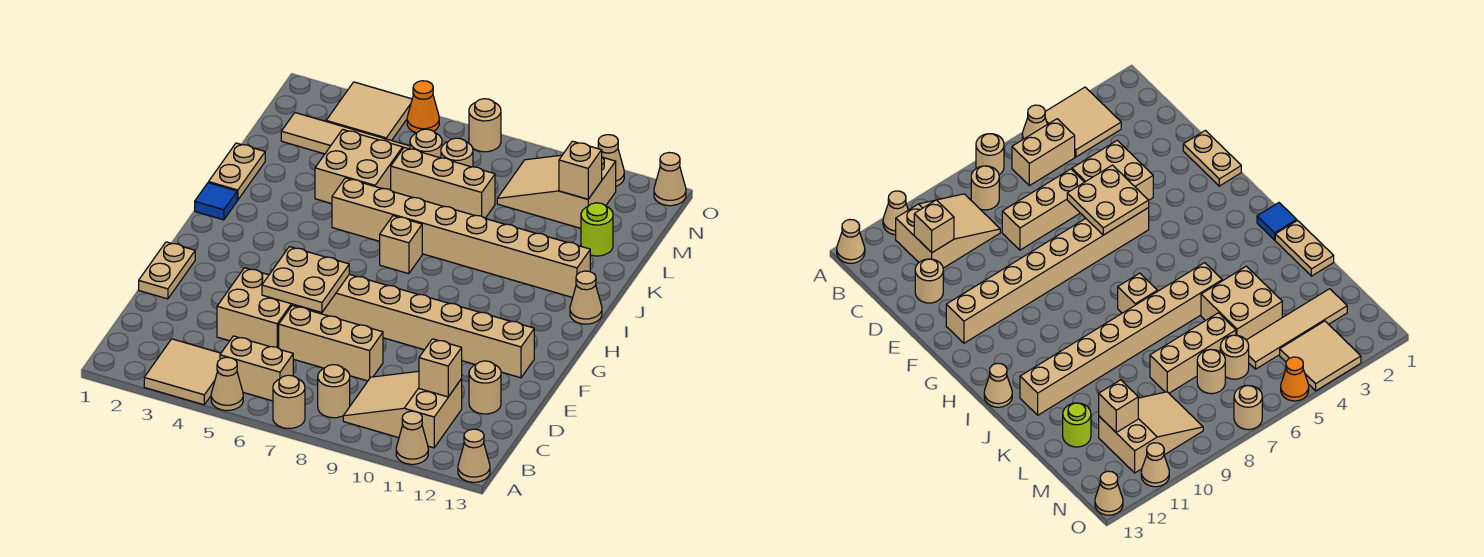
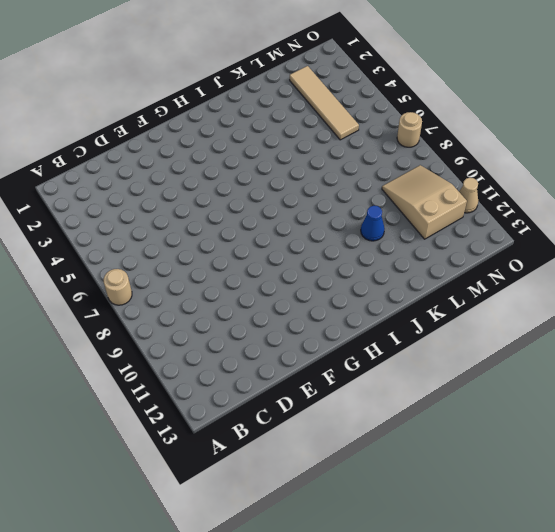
blue 1x1 cone [361,206,385,241] -> none
none -> tan 2x2 tile [144,339,221,405]
none -> tan 1x1 cone [211,357,243,411]
none -> tan 1x1 cone [396,411,428,464]
none -> tan 1x1 cone [458,429,490,482]

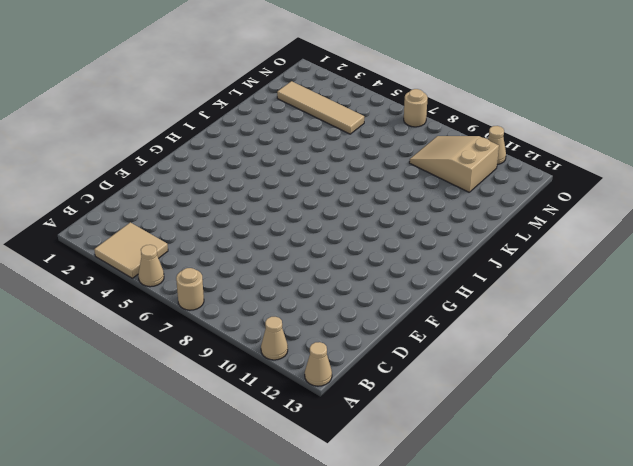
none -> tan 1x2 brick [220,336,293,401]
none -> tan 1x1 round brick [318,365,350,418]
none -> tan 2x3 slope [343,371,462,448]
none -> tan 2x2 brick [217,268,301,348]

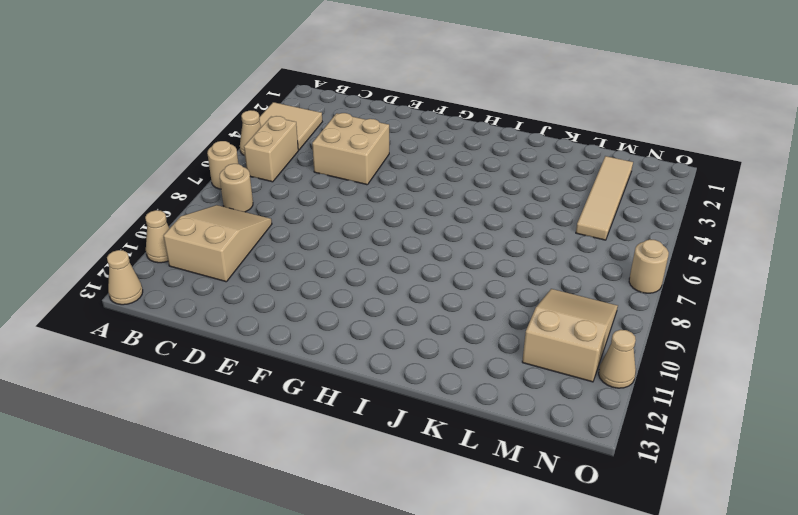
none -> tan 1x3 brick [279,306,383,381]
none -> tan 1x1 round brick [469,361,501,414]
none -> tan 1x2 plate [139,242,195,299]
none -> tan 1x8 brick [306,274,534,378]

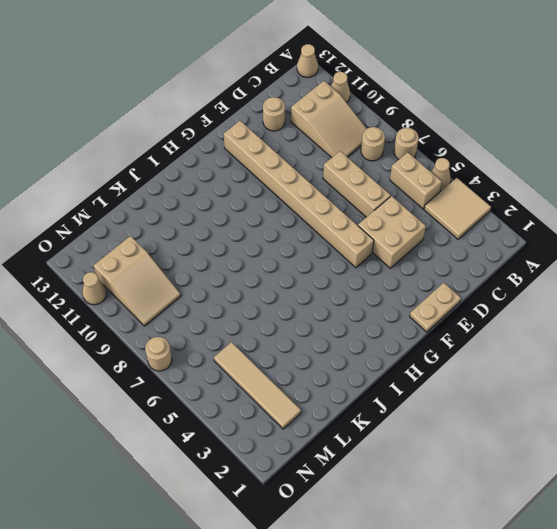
none -> blue 1x1 tile [195,183,237,220]
none -> tan 1x1 brick [380,216,422,274]
none -> tan 1x1 cone [570,271,602,324]
none -> tan 1x2 plate [209,143,265,200]

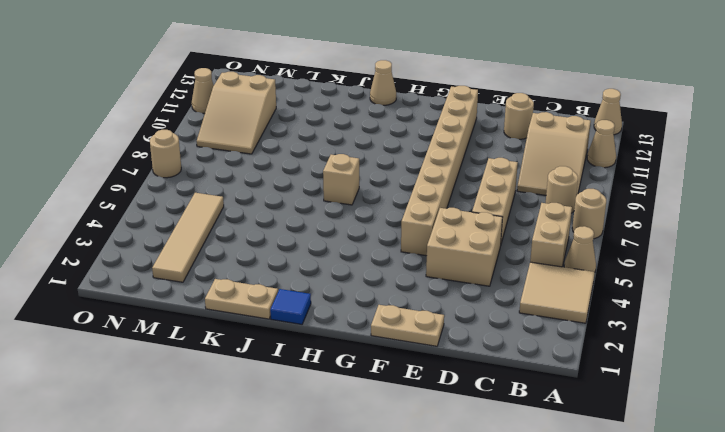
none -> tan 1x8 brick [332,178,590,298]
none -> tan 2x2 brick [315,129,403,204]
none -> tan 1x3 brick [391,147,495,218]
none -> lime 1x1 round brick [581,203,613,256]

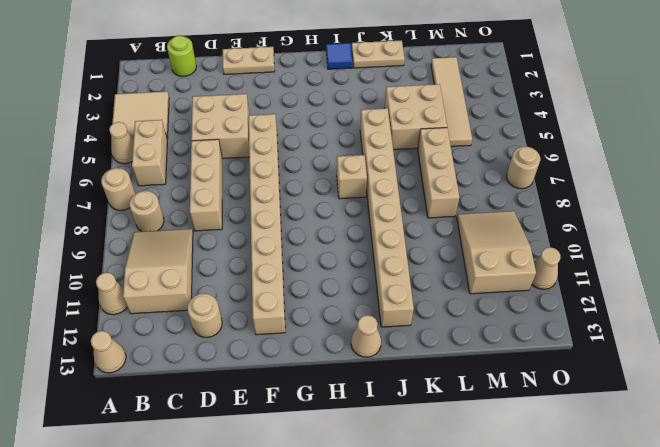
lime 1x1 round brick [167,36,196,76] -> lime 1x1 round brick moved to [581,203,613,256]
none -> tan 1x1 round brick [410,129,442,158]
none -> tan 1x1 round brick [441,138,473,167]
none -> tan 2x2 tile [326,82,412,141]
none -> orange 1x1 cone [407,81,439,133]

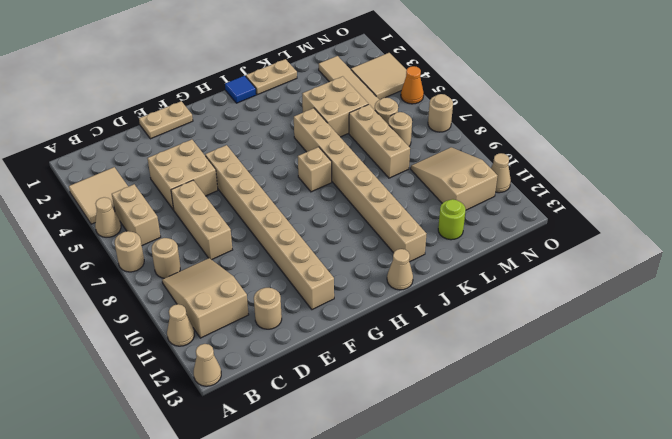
none -> tan 1x1 cone [654,153,686,206]
none -> tan 1x1 brick [419,339,462,397]
none -> tan 2x2 plate [262,247,349,312]
none -> tan 1x1 brick [559,141,602,199]

